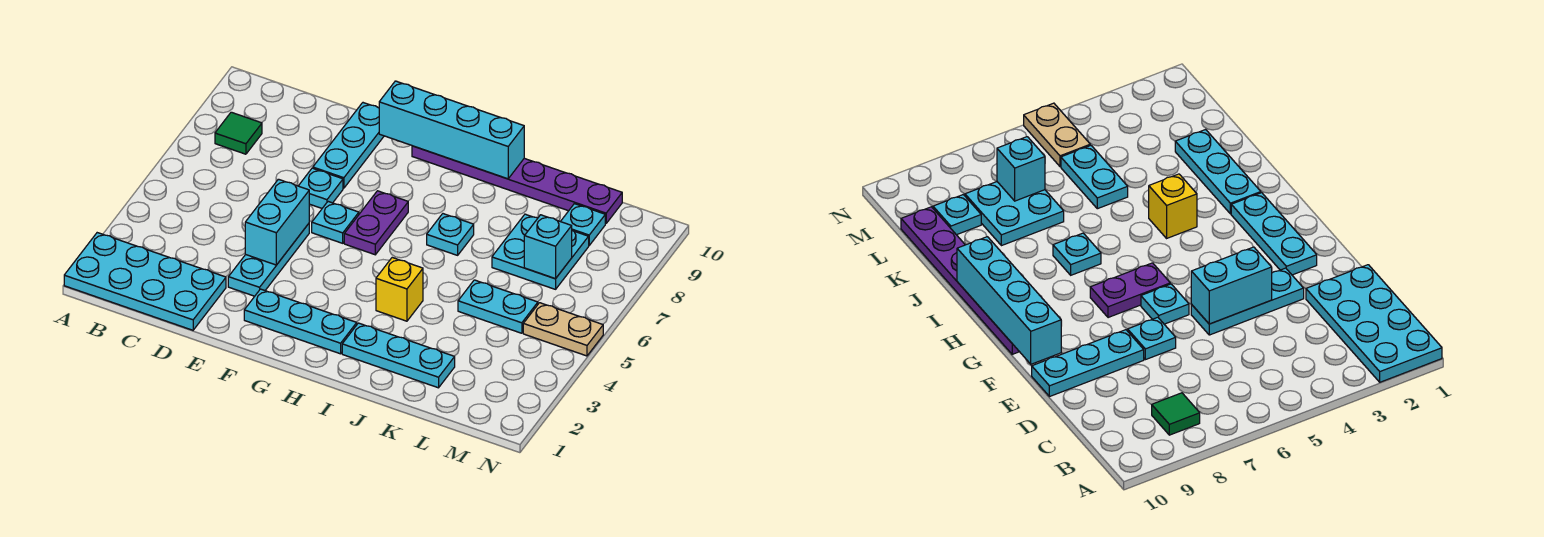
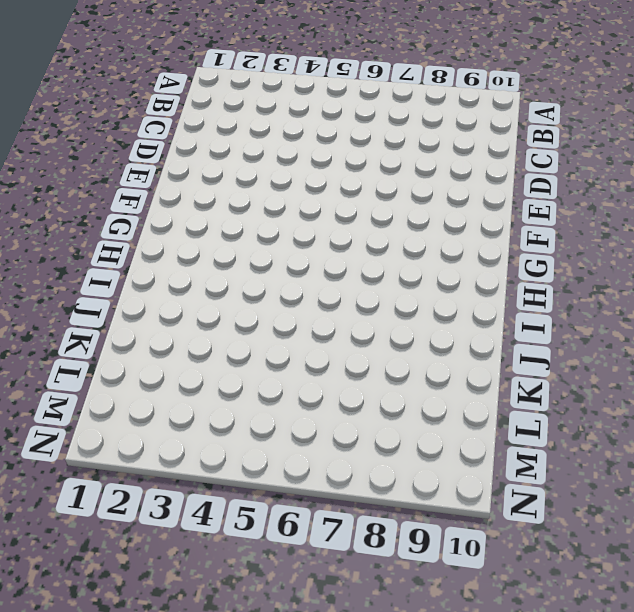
none -> cyan 2x4 plate [64,233,226,330]
none -> green 1x1 tile [215,112,262,154]
none -> cyan 1x3 plate [228,224,309,296]

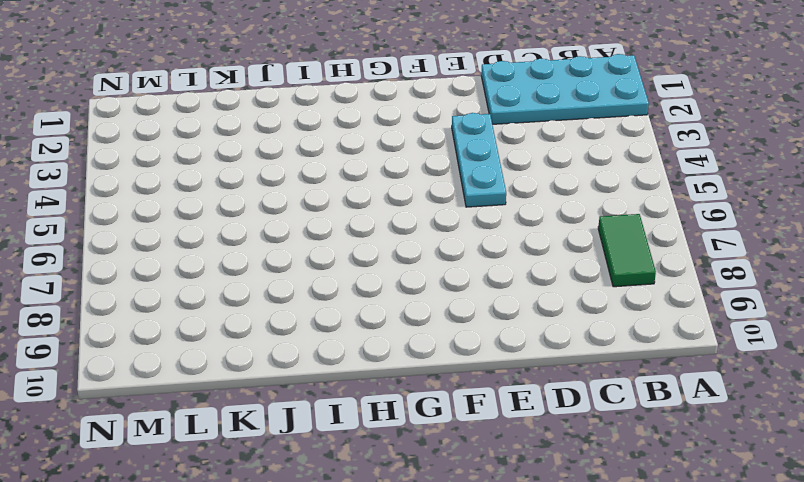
green 1x2 tile [598,214,656,287] -> green 1x1 tile [215,112,262,154]
none -> cyan 1x1 plate [299,168,343,208]
none -> cyan 1x3 plate [313,103,384,188]
none -> cyan 1x3 plate [244,289,357,354]

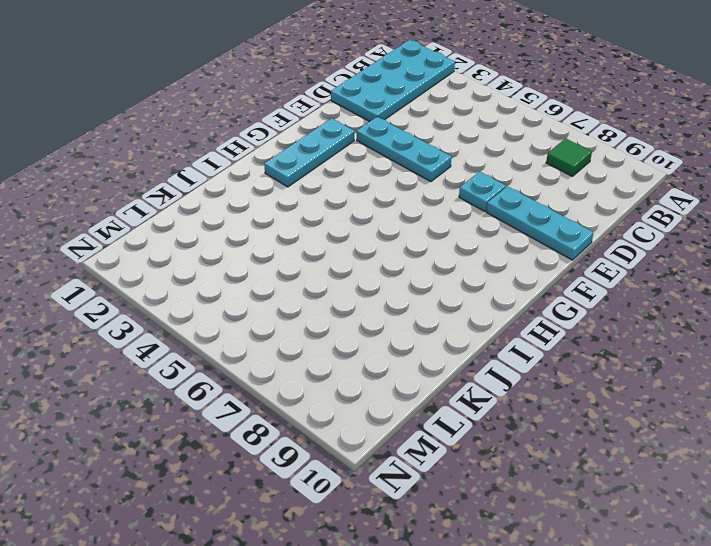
none -> cyan 1x1 plate [312,202,359,243]
none -> purple 1x2 plate [344,191,408,255]
none -> purple 1x6 plate [412,146,622,224]

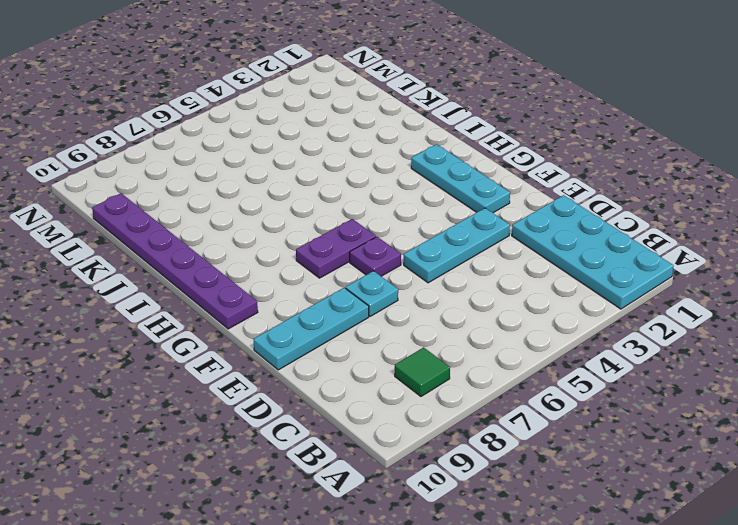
purple 1x1 plate [350,237,401,276] -> cyan 1x1 plate [312,202,359,243]
none -> cyan 1x3 plate [342,323,455,388]
none -> yellow 1x1 brick [376,258,423,321]
none -> cyan 1x1 plate [427,214,474,255]

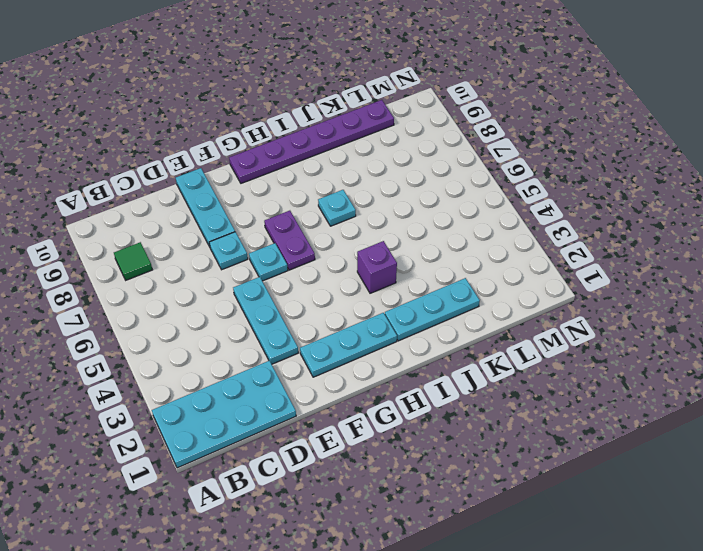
purple 1x1 brick [357,241,397,293] -> yellow 1x1 brick [376,258,423,321]
none -> cyan 1x2 plate [458,280,538,333]
none -> cyan 2x2 plate [492,214,589,289]
none -> cyan 1x1 plate [560,204,605,245]

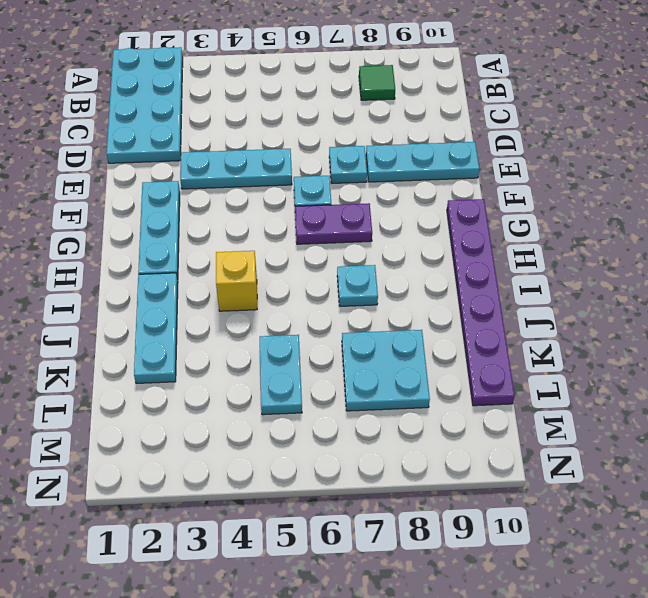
none -> cyan 1x1 plate [560,204,605,245]
none -> tan 1x2 plate [523,303,603,356]
none -> cyan 1x2 brick [245,179,309,265]

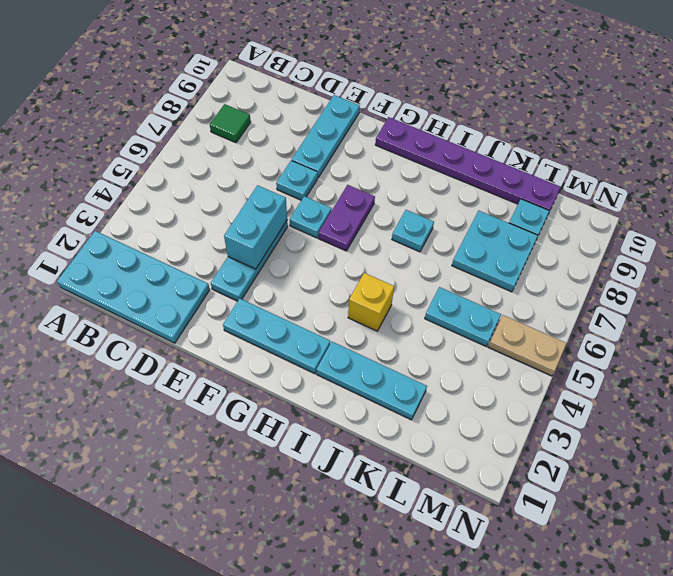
none -> cyan 1x4 brick [379,81,524,179]
none -> cyan 1x1 brick [524,215,572,279]

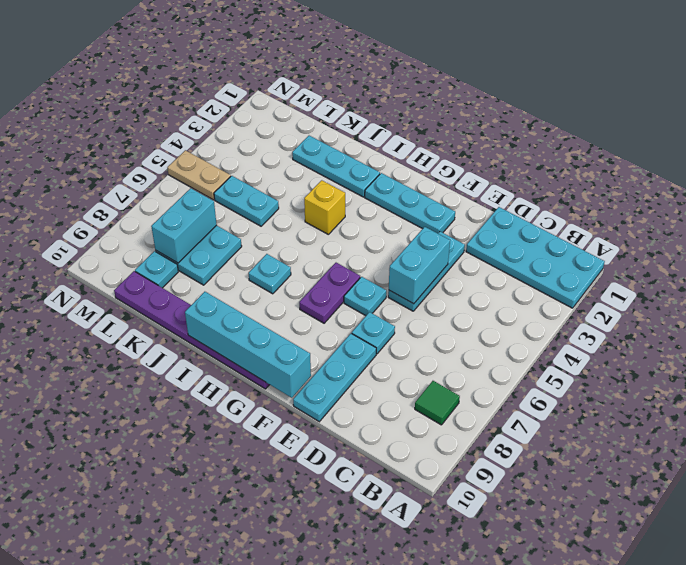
cyan 1x2 brick [151,188,217,263] -> cyan 1x1 brick [524,215,572,279]

